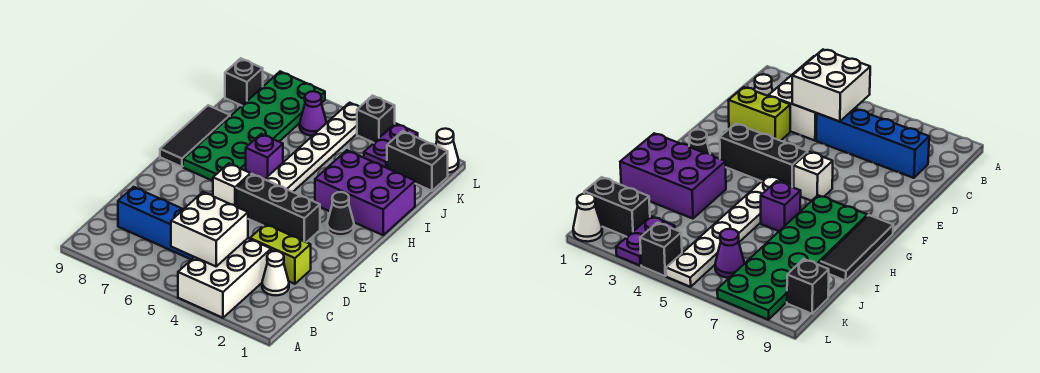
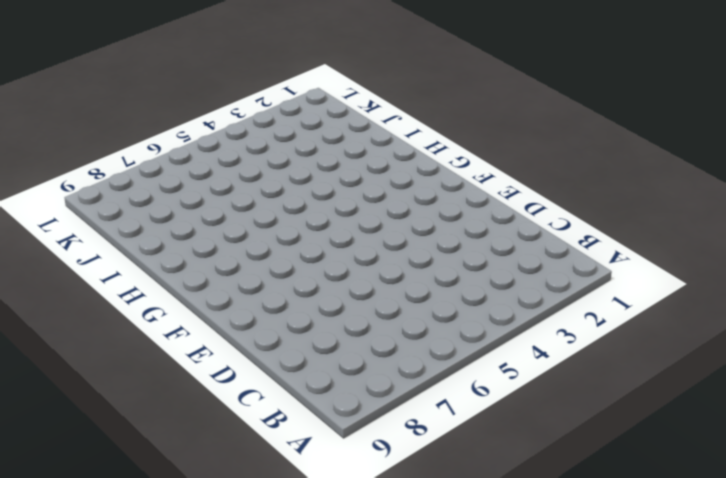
none -> white 2x3 brick [178,238,271,318]
none -> white 1x1 cone [262,251,289,295]
none -> blue 1x4 brick [118,187,194,260]

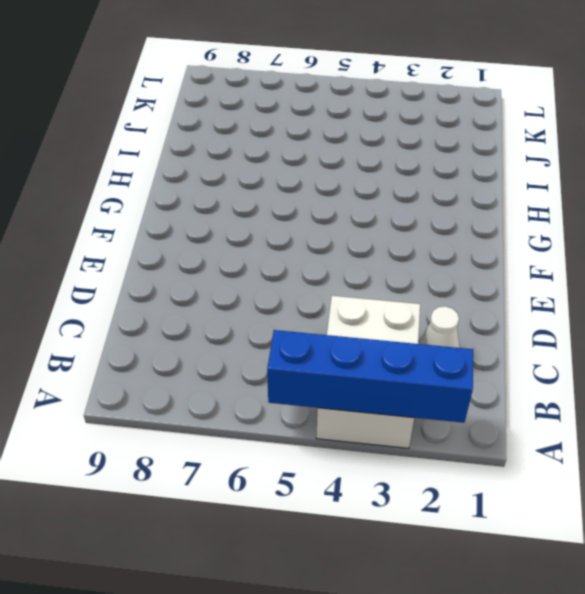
blue 1x4 brick [267,330,473,423] -> blue 1x4 brick moved to [118,187,194,260]
none -> lime 1x2 brick [250,224,311,284]
none -> black 1x3 brick [236,174,320,242]
none -> white 1x1 brick [213,163,251,206]

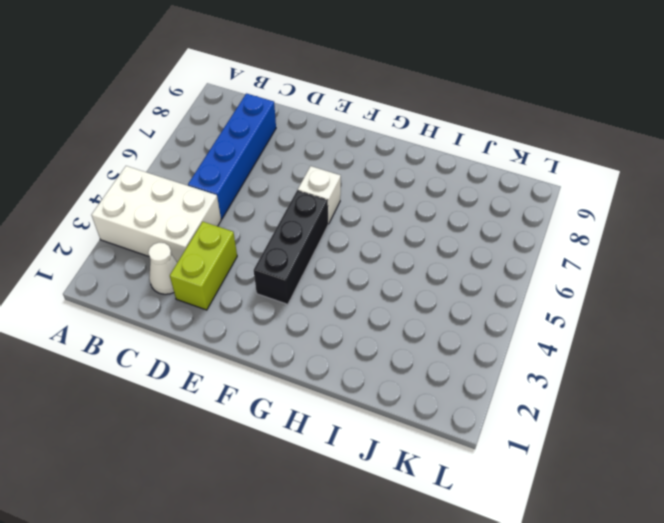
none -> black 1x1 cone [327,192,354,236]
none -> white 1x6 plate [265,103,359,192]
none -> green 2x6 plate [183,72,325,181]

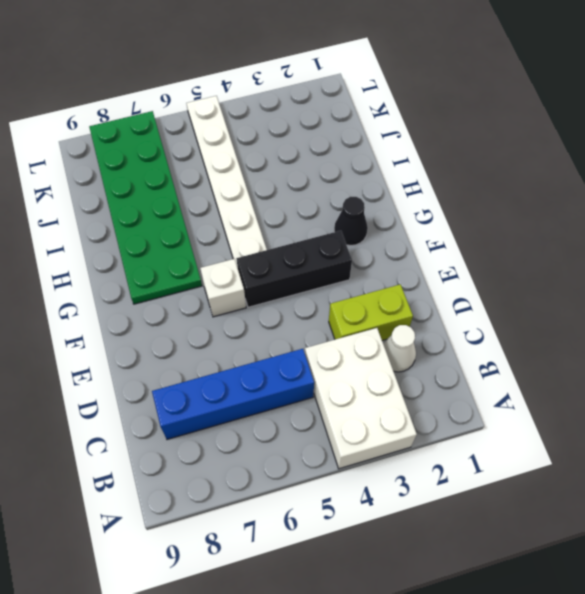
none -> black 1x3 tile [160,105,230,167]
none -> purple 2x3 brick [315,150,415,235]
none -> purple 1x1 brick [246,134,283,179]

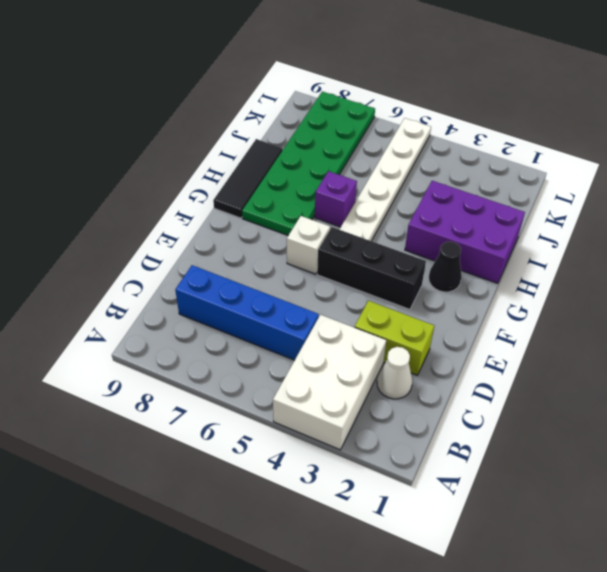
none -> black 1x2 brick [387,131,448,191]
none -> purple 1x2 plate [364,123,418,168]
none -> purple 1x1 cone [300,91,327,136]

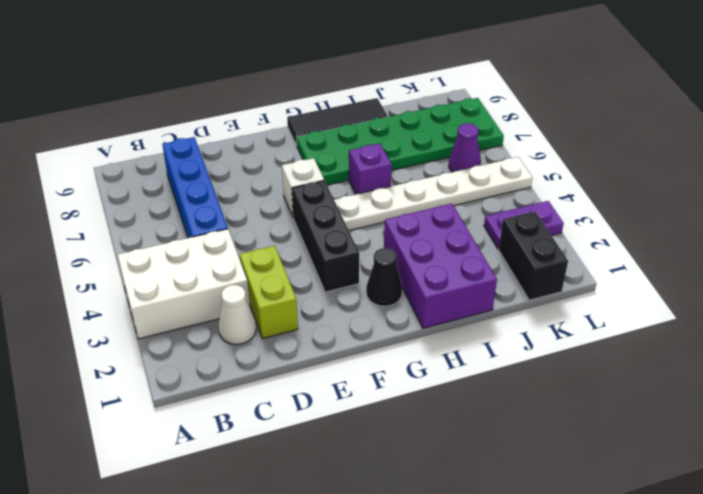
none -> black 1x1 brick [225,58,263,106]
none -> white 1x1 cone [436,129,459,173]
none -> black 1x1 brick [357,96,395,143]

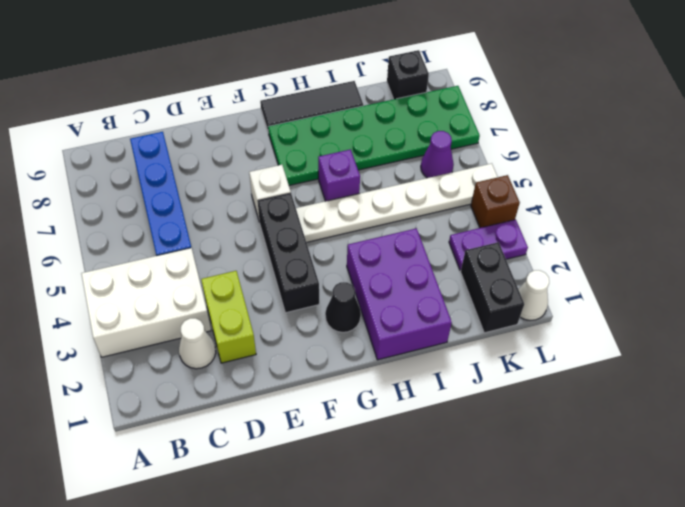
brown 1x1 brick [471,175,520,228] -> black 1x1 brick [357,96,395,143]
none -> white 2x2 brick [171,192,248,266]

